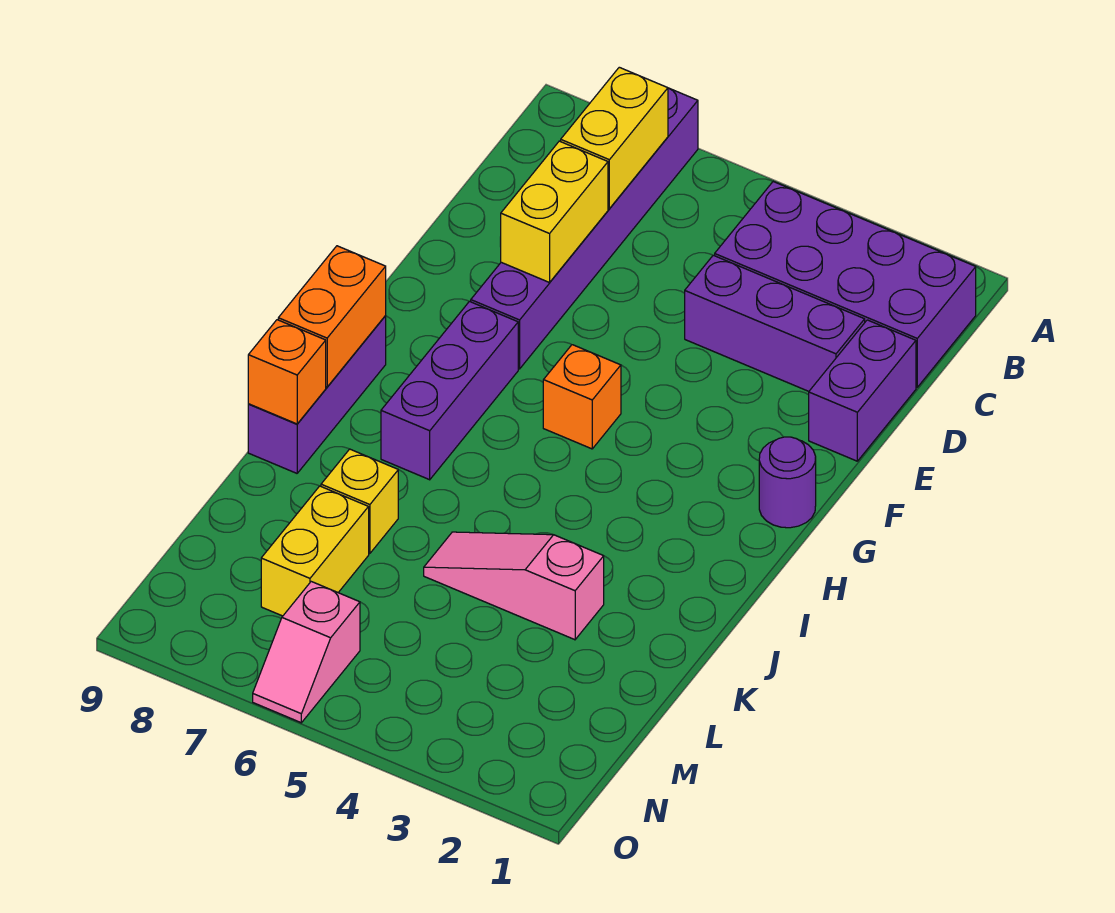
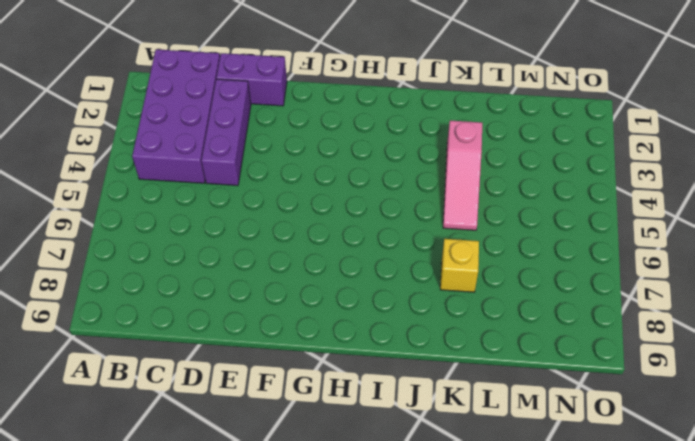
none -> purple 1x6 brick [471,88,698,369]
none -> purple 1x1 round brick [759,437,816,528]
none -> orange 1x1 brick [543,345,621,449]

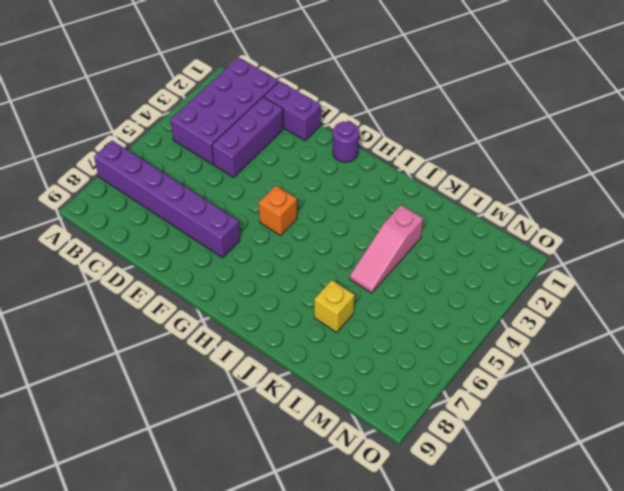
none -> purple 1x3 brick [381,302,518,480]
none -> purple 1x3 brick [248,316,386,473]
none -> yellow 1x2 brick [261,486,369,616]

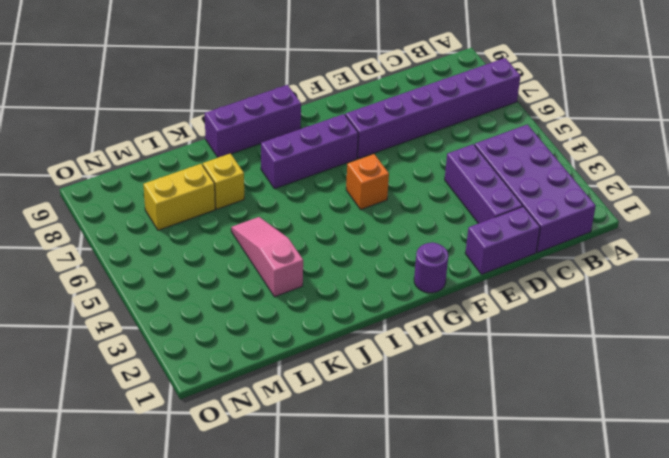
none -> pink 1x2 slope [253,582,360,723]
none -> yellow 1x2 brick [561,67,668,208]
none -> yellow 1x2 brick [500,141,608,282]

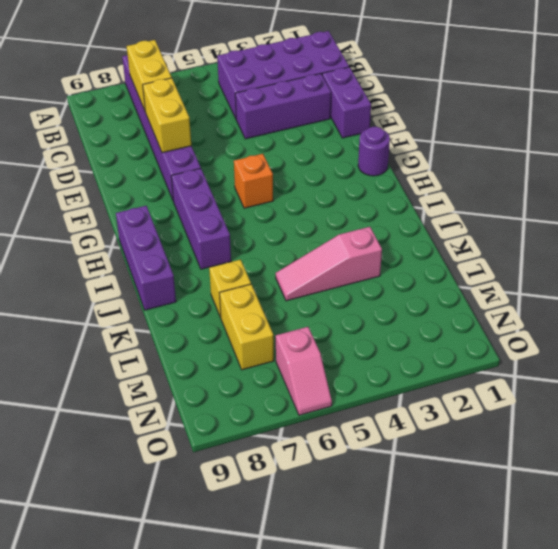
none -> orange 1x2 brick [278,246,386,387]
none -> orange 1x1 brick [248,320,326,424]

